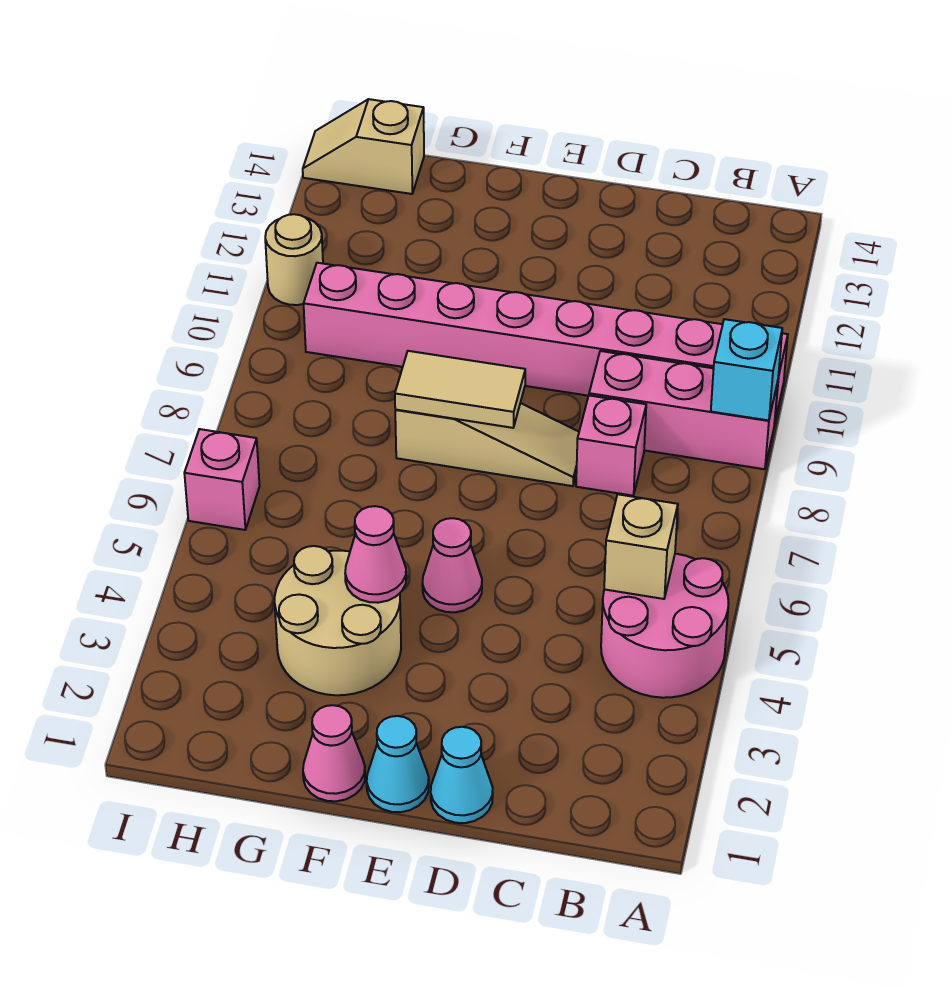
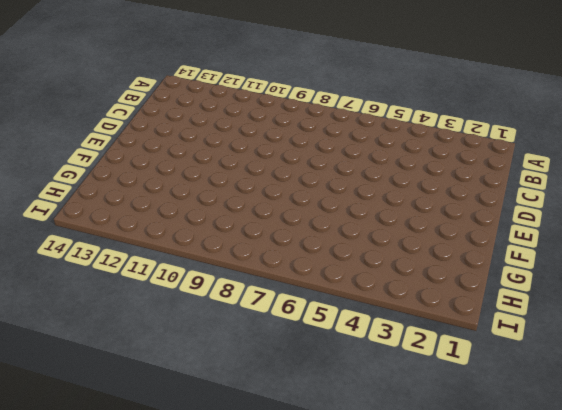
none -> pink 2x2 round brick [601,554,729,698]
none -> pink 1x3 brick [589,351,778,469]
none -> pink 1x8 brick [304,263,788,421]

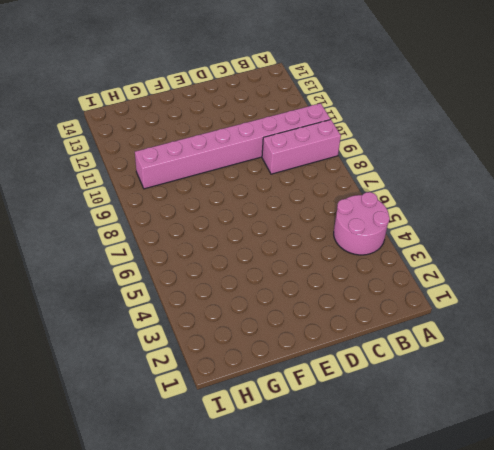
none -> pink 1x1 brick [576,395,646,496]
none -> cyan 1x1 cone [431,727,493,823]
none -> tan 1x3 slope [395,403,579,486]

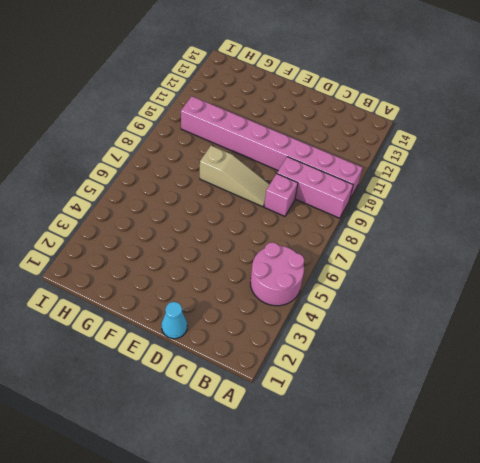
none -> cyan 1x1 cone [367,716,429,812]
none -> pink 1x1 cone [422,518,482,612]
none -> pink 1x1 cone [303,705,365,801]

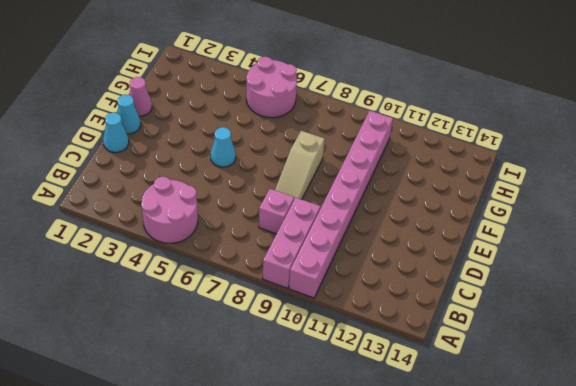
cyan 1x1 cone [210,127,236,167] -> pink 1x1 cone [422,518,482,612]
pink 2x2 round brick [246,57,297,118] -> pink 1x1 brick [184,429,260,530]
none -> tan 2x2 round brick [275,546,401,695]
none -> tan 1x2 slope [303,99,424,194]
none -> tan 1x1 round brick [265,214,323,305]

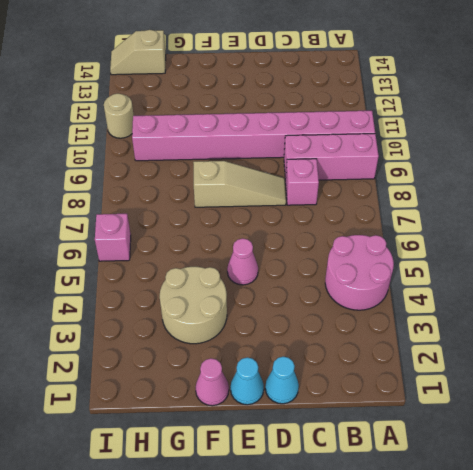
none -> cyan 1x1 brick [711,319,782,420]
none -> tan 1x1 brick [604,494,678,599]
none -> tan 1x2 tile [395,351,525,428]

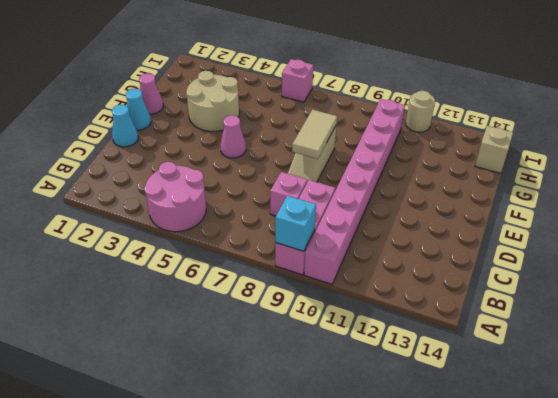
none -> tan 1x1 brick [604,494,678,599]
none -> pink 1x1 cone [345,506,406,603]

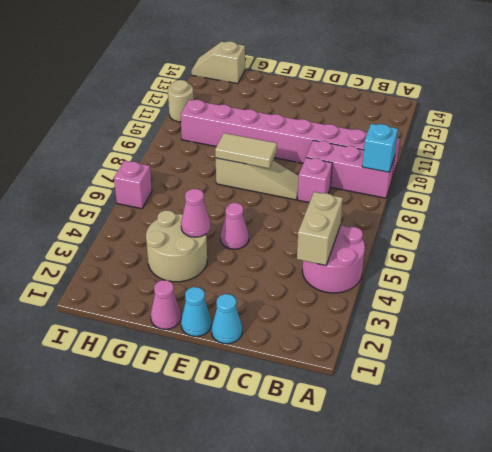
tan 1x2 brick [297,192,343,266] -> tan 1x1 brick [604,494,678,599]

